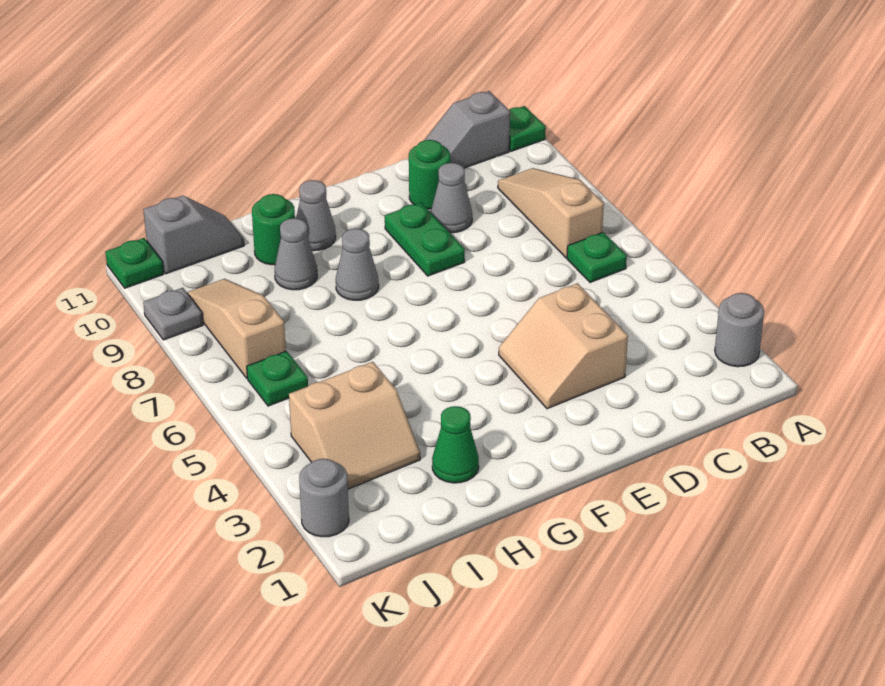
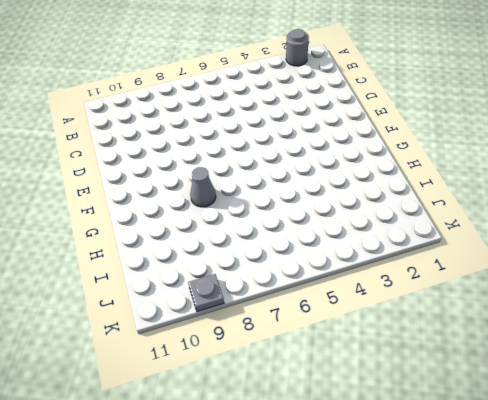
none -> green 1x1 plate [509,106,546,151]
none -> green 1x1 plate [567,232,627,283]
none -> tan 1x3 slope [498,168,604,258]

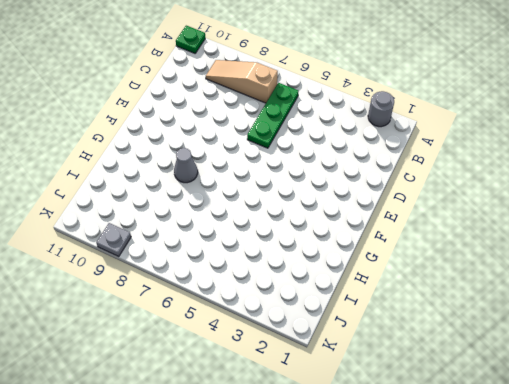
green 1x3 plate [247,83,299,148] -> green 1x1 plate [567,232,627,283]
none -> grey 1x2 slope [424,91,510,168]
none -> tan 2x2 slope [499,283,628,409]
none -> grey 1x1 cone [431,163,472,233]

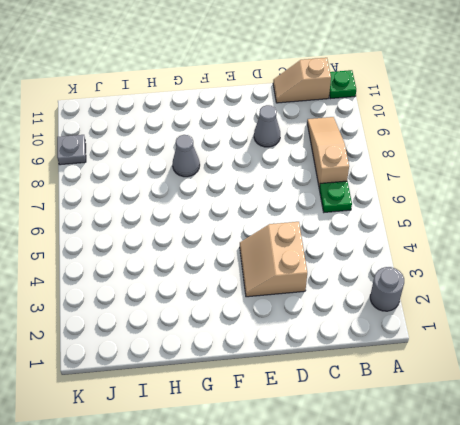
tan 1x2 slope [273,58,331,103] -> grey 1x2 slope [424,91,510,168]
none -> green 1x1 round brick [409,140,450,209]
none -> green 1x2 plate [385,203,465,276]
none -> grey 1x1 cone [296,180,336,251]

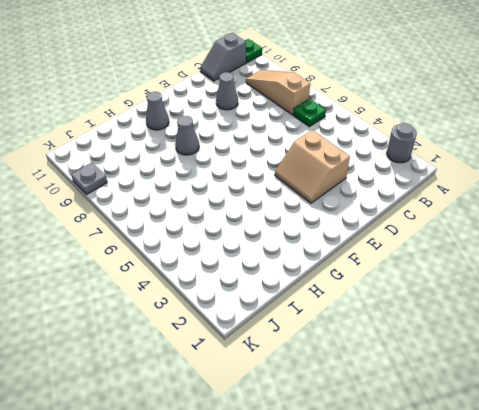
none -> green 1x1 round brick [409,140,450,209]
none -> green 1x2 plate [385,203,465,276]
none -> green 1x1 cone [432,406,479,483]

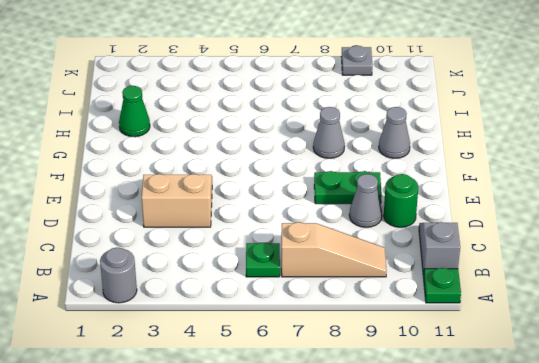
none -> grey 1x1 cone [275,218,317,290]
none -> green 1x1 round brick [252,194,295,265]
none -> tan 2x2 slope [289,362,420,489]

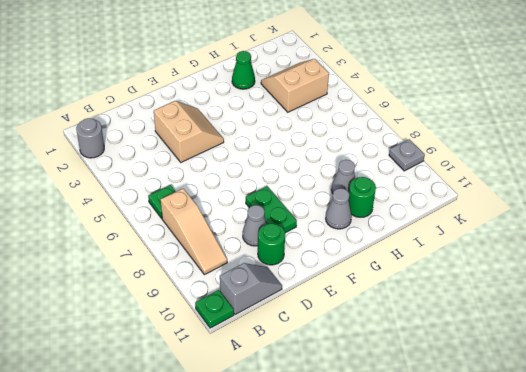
none -> grey 1x1 cone [336,229,379,300]
none -> grey 1x2 slope [143,196,244,274]
none -> green 1x1 plate [247,351,308,406]

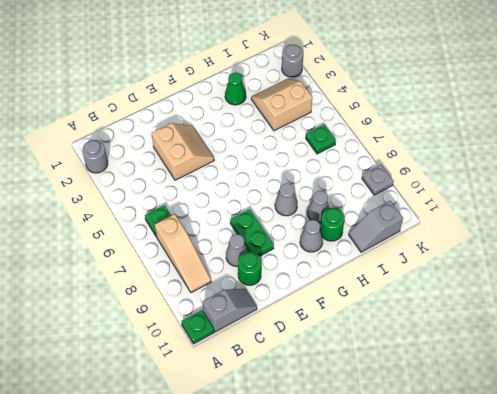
none -> tan 1x3 slope [187,279,286,378]
none -> green 1x1 plate [105,238,164,288]

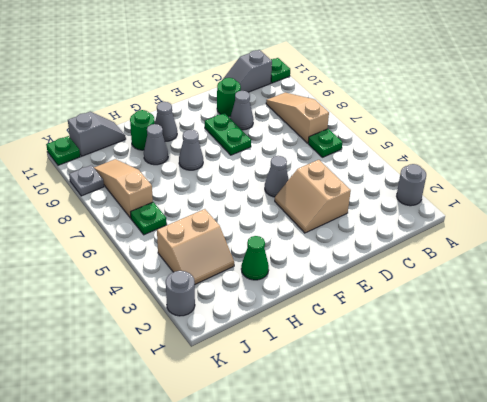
grey 1x1 cone [265,156,289,197] -> none

